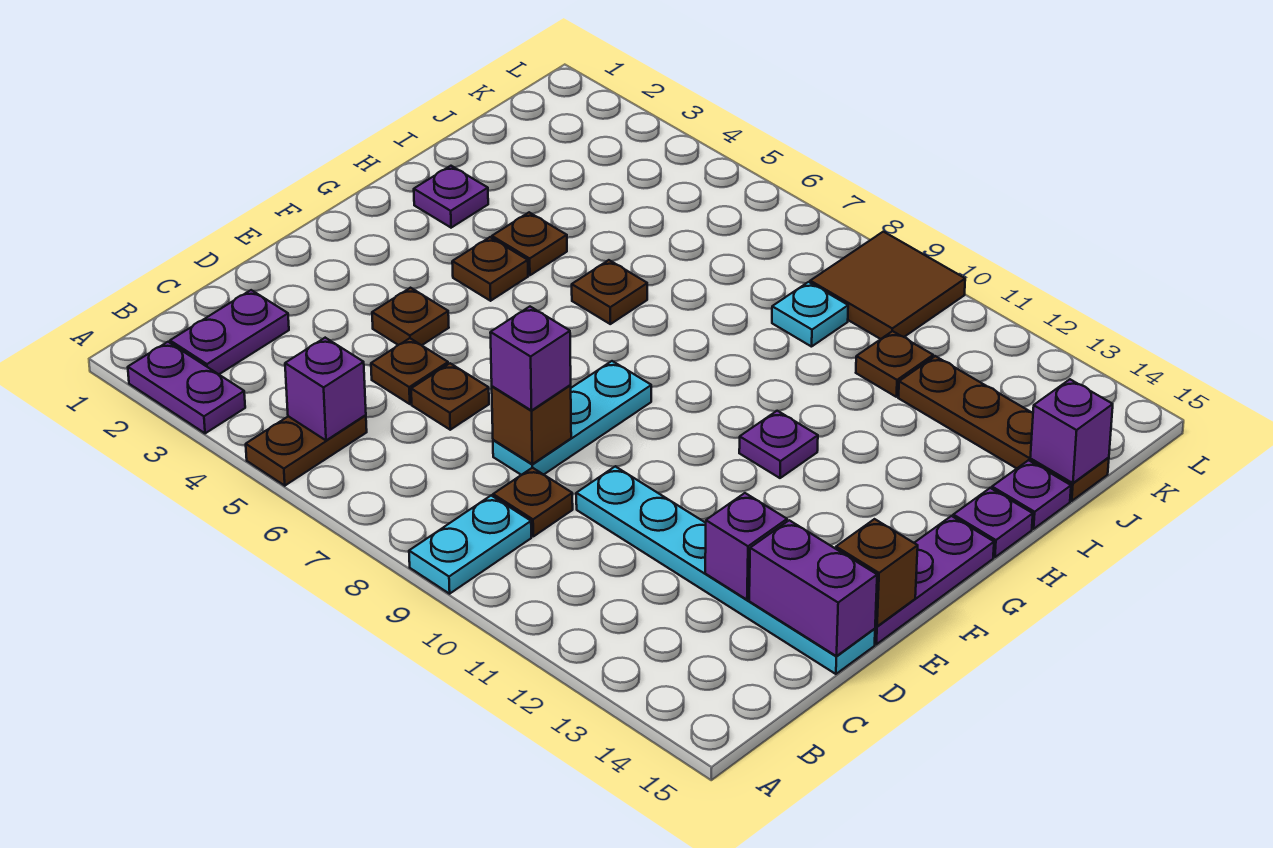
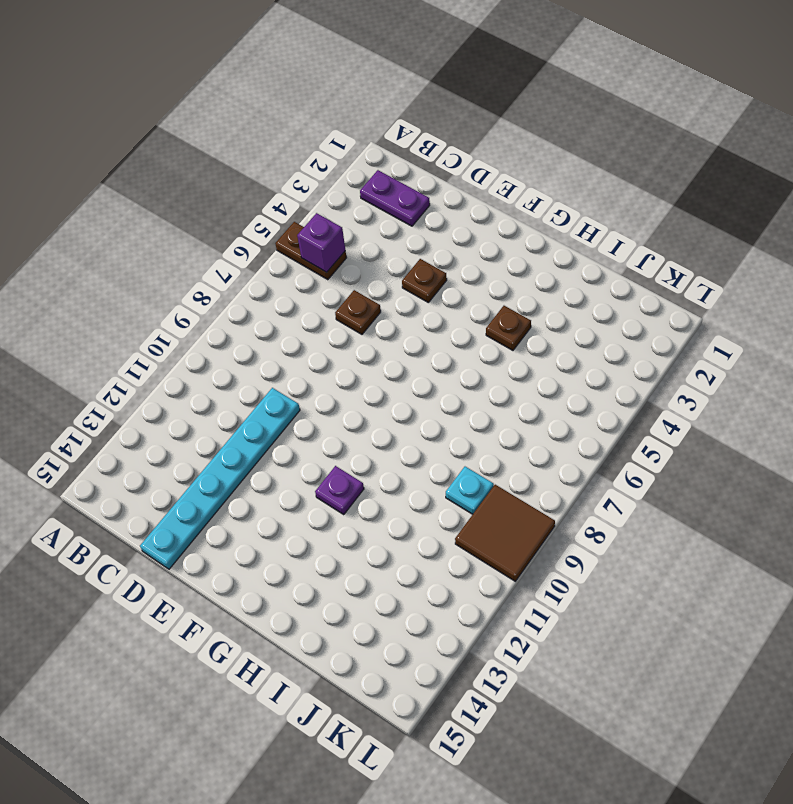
none -> purple 1x2 plate [128,342,245,433]
none -> cyan 1x2 plate [409,495,531,594]
none -> brown 1x1 plate [493,468,573,536]

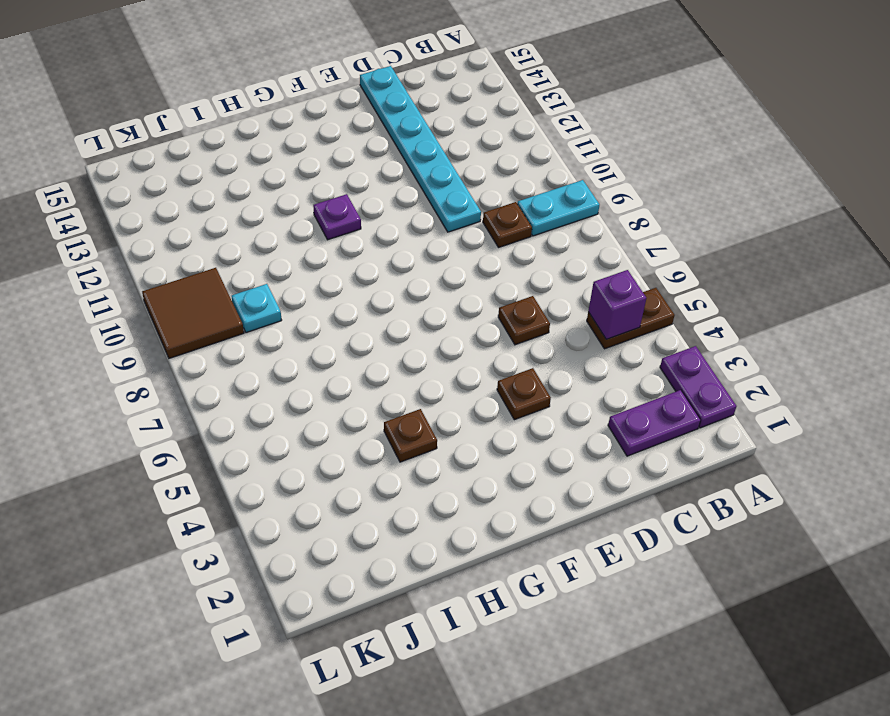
none -> brown 1x1 plate [371,338,448,404]
none -> cyan 1x3 plate [493,361,651,475]
none -> purple 1x3 plate [875,516,994,644]

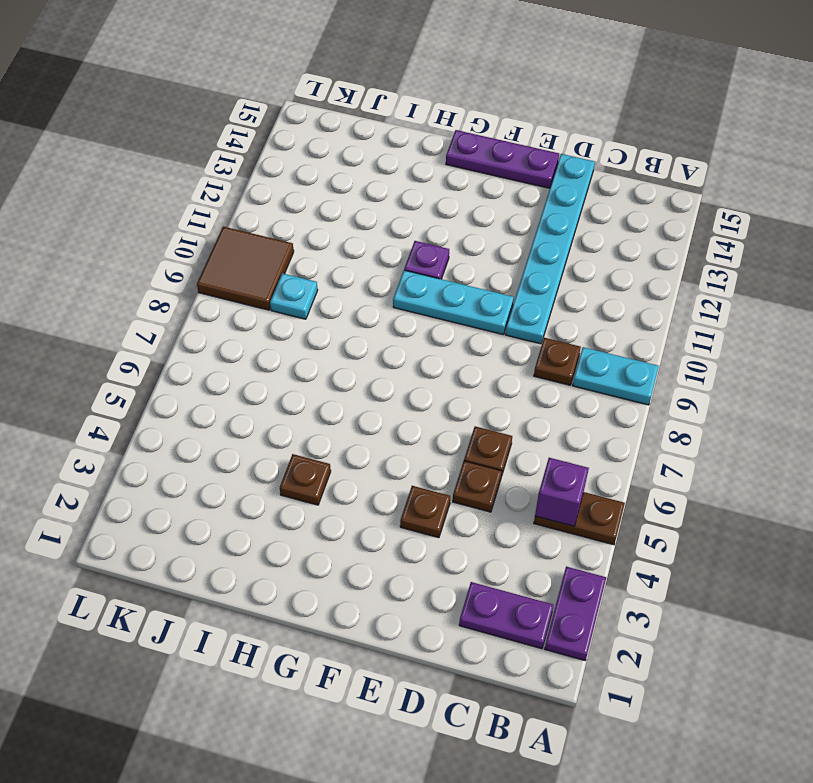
cyan 1x3 plate [393,270,514,334] -> cyan 1x3 plate moved to [493,361,651,475]
none -> brown 1x1 plate [452,237,528,301]
none -> purple 1x1 plate [414,166,488,228]
none -> brown 1x1 plate [572,260,647,324]

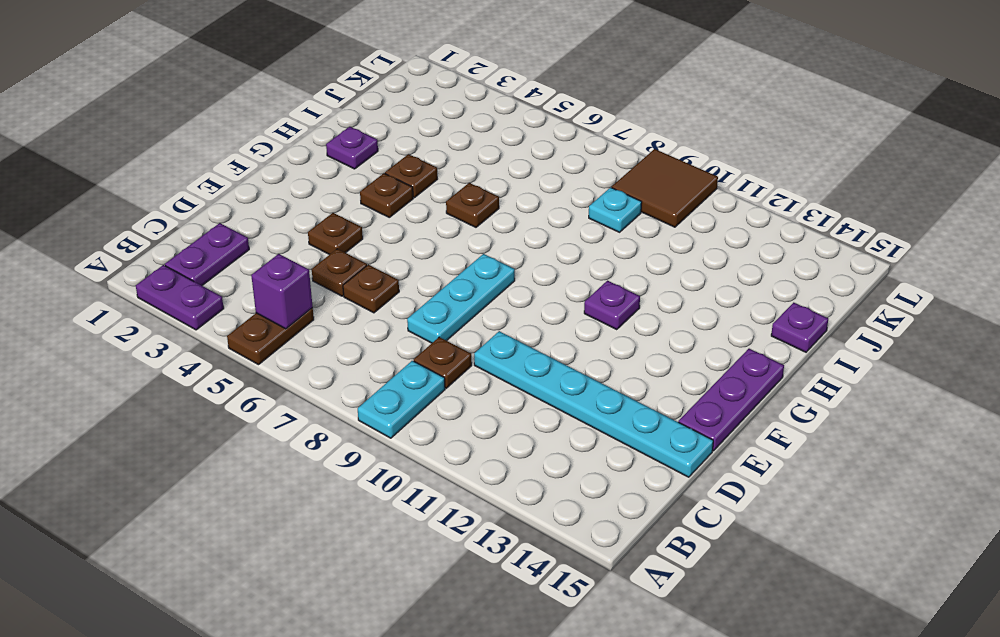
none -> purple 1x1 plate [953,488,1033,557]
none -> brown 1x1 plate [856,331,933,397]
none -> brown 1x4 plate [899,356,1109,501]

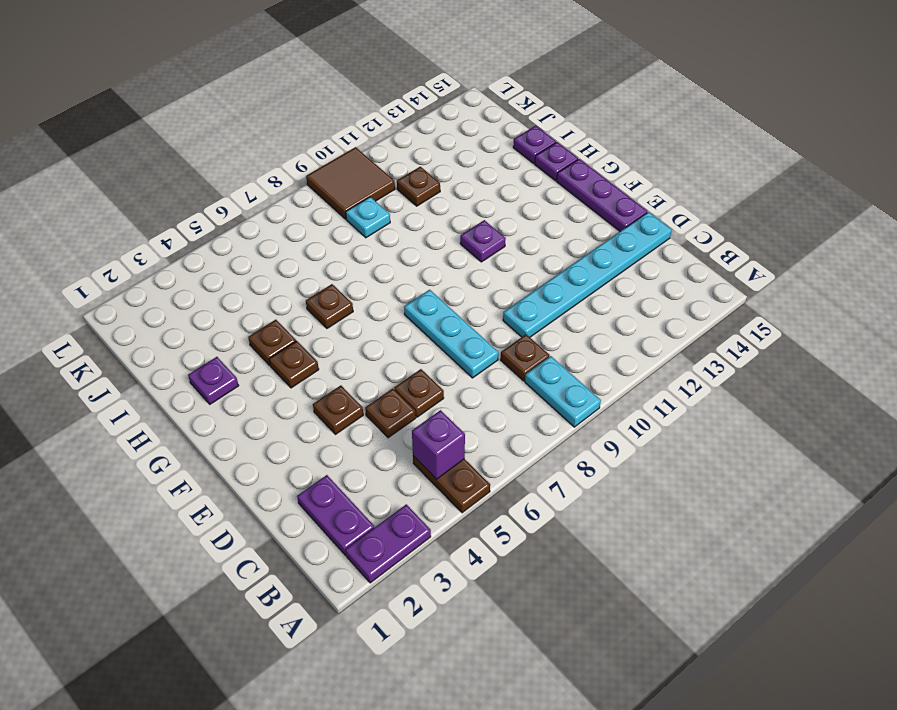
none -> brown 1x4 plate [899,356,1109,501]
none -> brown 1x1 brick [492,385,571,464]
none -> purple 1x1 brick [705,493,787,600]

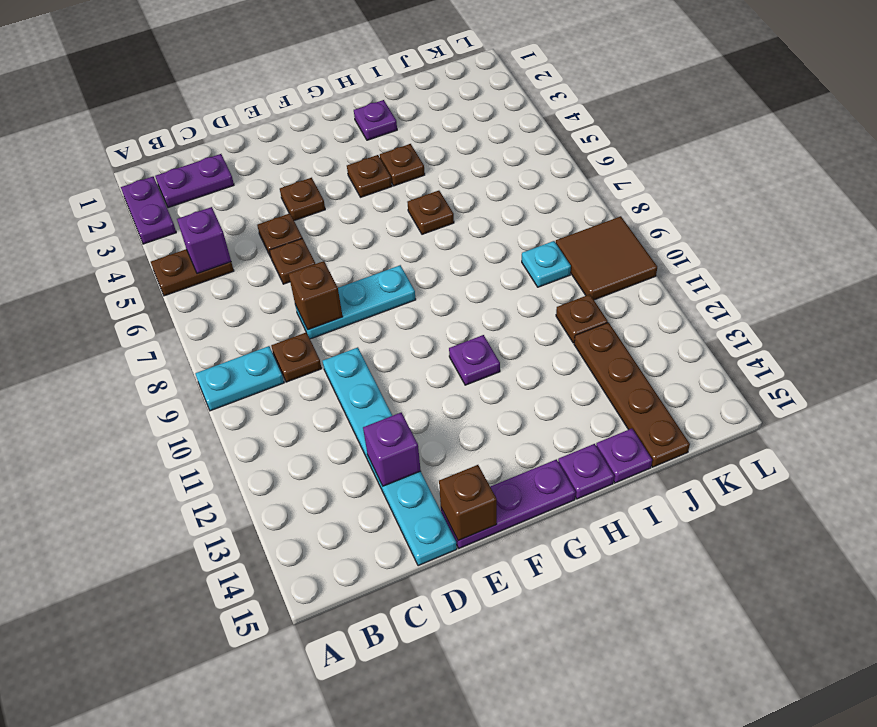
none -> purple 1x2 brick [749,520,877,656]
none -> purple 1x1 brick [1030,379,1113,483]
none -> purple 1x1 brick [490,307,571,411]

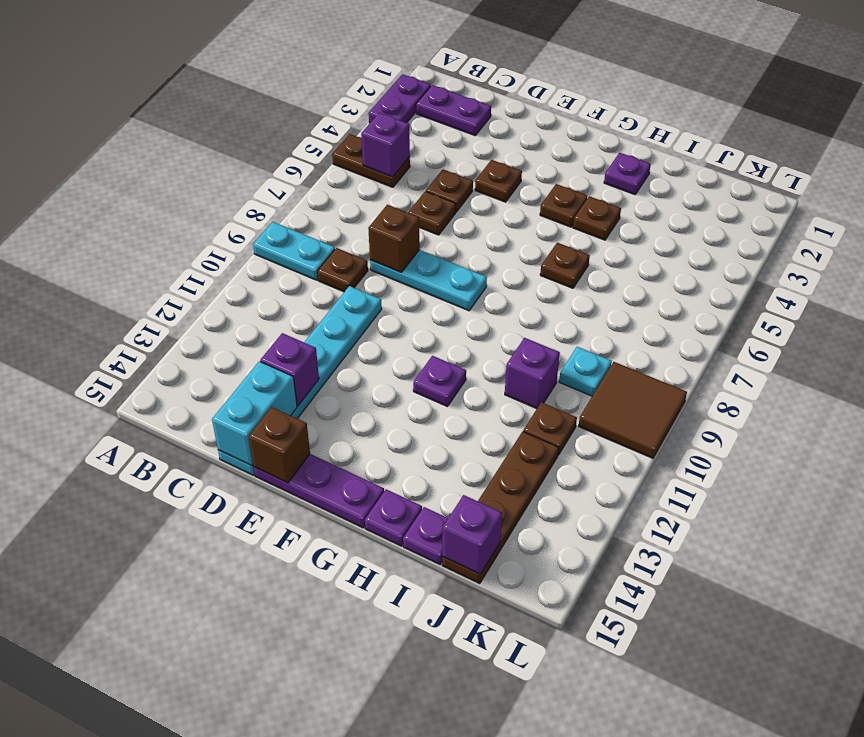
cyan 1x2 brick [212,361,297,466] -> purple 1x2 brick [749,520,877,656]
purple 1x1 brick [505,338,560,409] -> purple 1x1 brick moved to [490,307,571,411]

